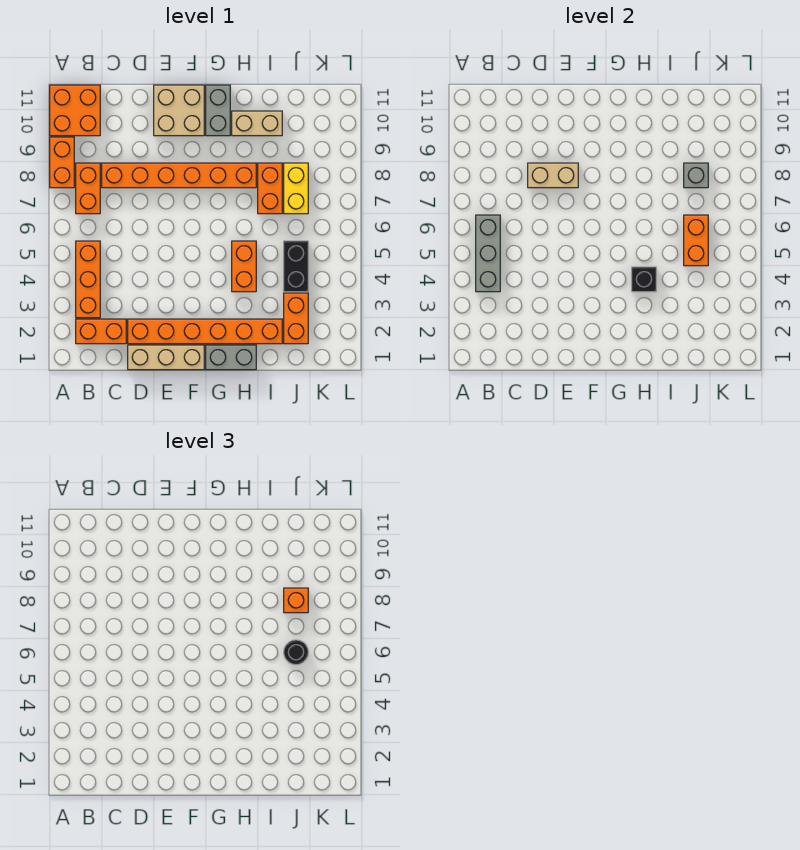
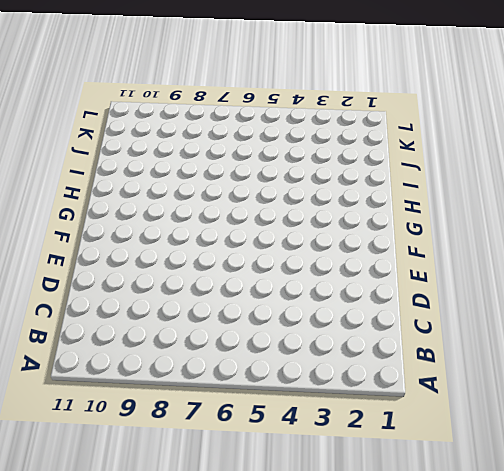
none -> orange 1x2 brick [50,137,74,188]
none -> orange 2x2 brick [50,85,100,136]
none -> orange 1x2 brick [76,319,126,344]

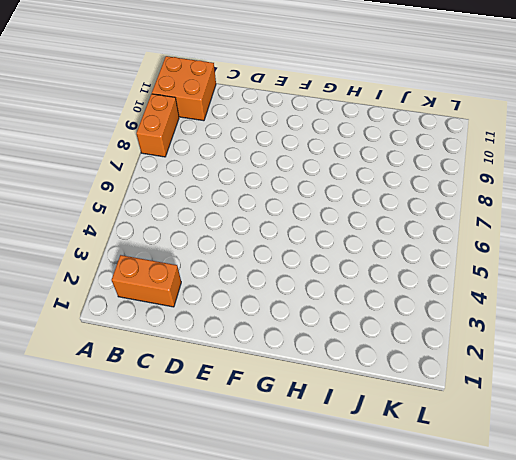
none -> orange 1x3 brick [76,241,100,318]
none -> orange 1x2 brick [76,163,100,214]
none -> orange 1x6 brick [102,163,256,188]

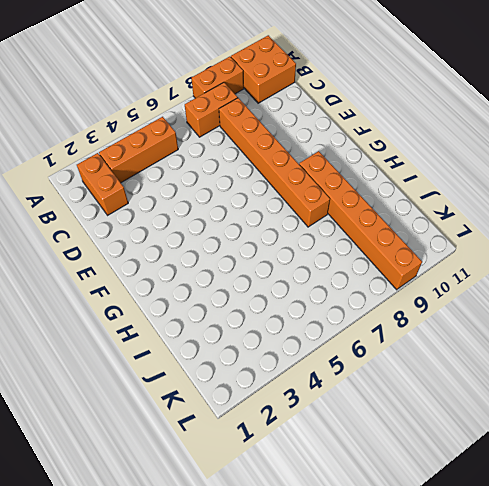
orange 1x6 brick [299,151,422,290] -> orange 1x6 brick moved to [128,319,282,344]
none -> tan 1x3 brick [128,345,204,370]
none -> tan 2x2 brick [154,85,204,136]
none -> grey 1x2 brick [206,345,256,370]

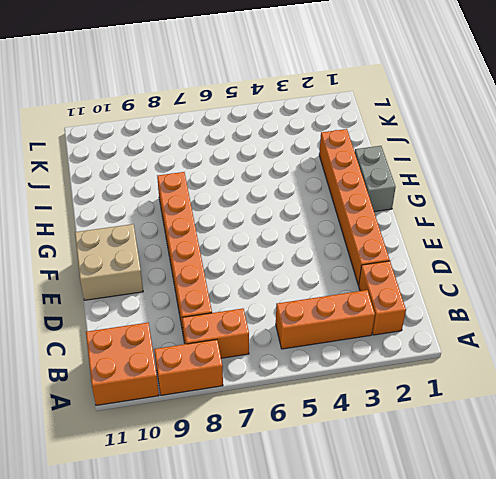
none -> tan 1x3 brick [128,345,204,370]
none -> grey 1x2 brick [206,85,230,136]
none -> orange 1x2 brick [232,241,256,292]

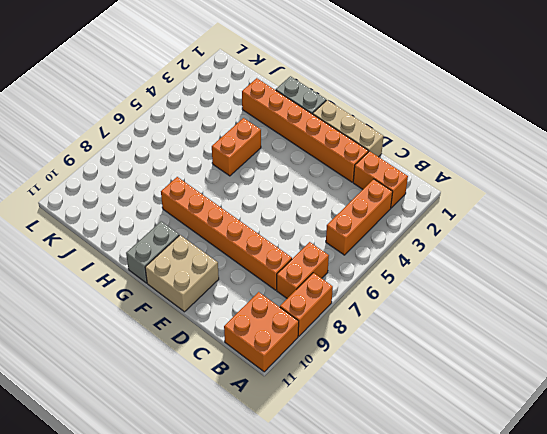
none -> tan 1x2 brick [232,111,282,136]
none -> orange 1x2 brick [258,163,282,214]
none -> orange 1x2 brick [284,293,308,344]

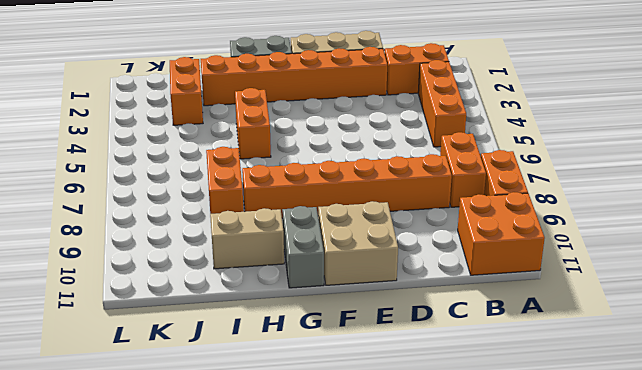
none -> black 1x2 brick [284,241,308,292]
none -> yellow 1x2 brick [284,163,308,214]
none -> grey 1x3 brick [476,215,500,292]

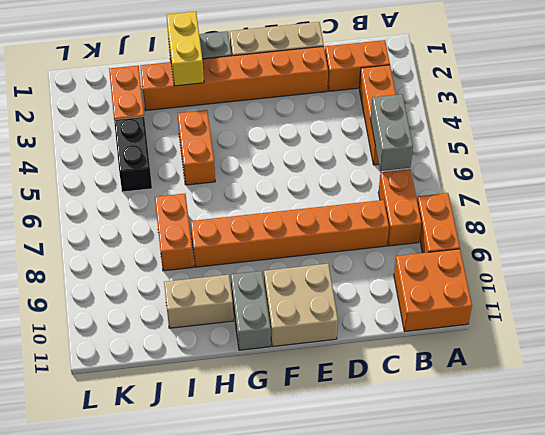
grey 1x2 brick [370,94,413,171] -> grey 1x3 brick [476,215,500,292]
yellow 1x2 brick [166,12,204,86] -> yellow 1x2 brick moved to [284,163,308,214]
none -> tan 1x2 brick [528,163,578,188]
none -> black 1x1 brick [632,267,656,292]
none -> orange 1x2 brick [684,215,708,266]

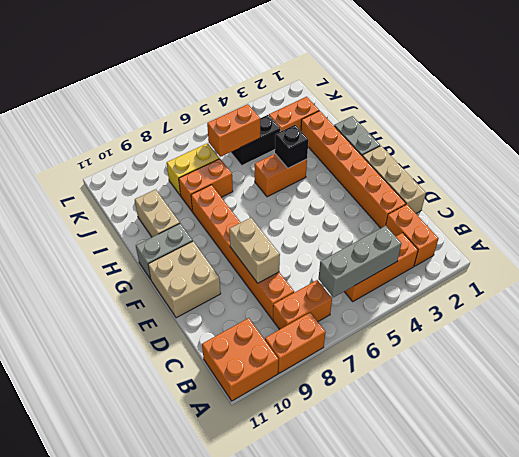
none -> grey 1x1 brick [684,163,708,188]
none -> black 1x1 round brick [284,640,308,665]
none -> orange 1x1 brick [284,588,308,613]

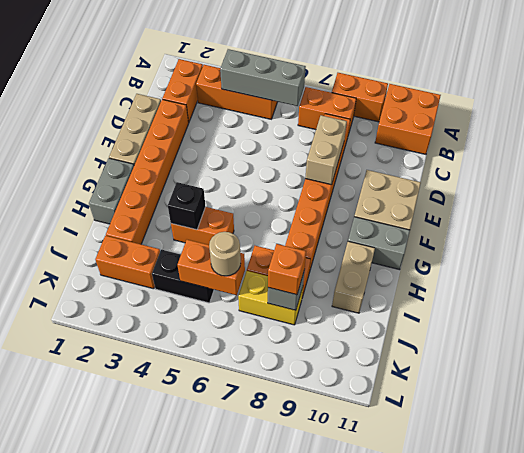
tan 1x1 round brick [209,232,241,276] -> black 1x1 round brick [284,640,308,665]

